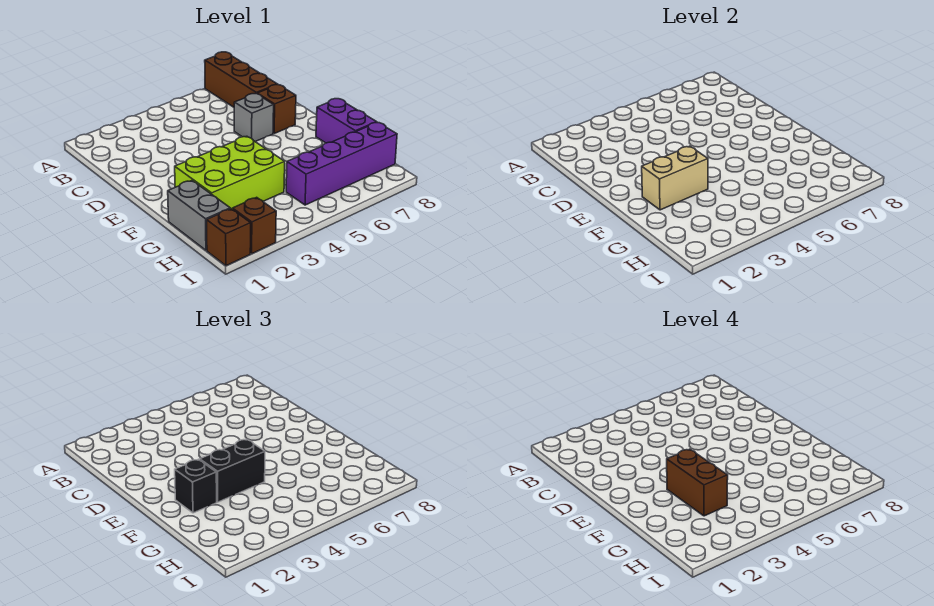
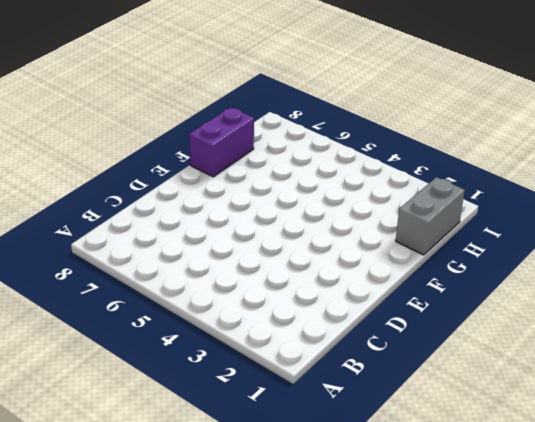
none -> brown 1x3 brick [205,52,278,107]
none -> grey 1x1 brick [234,94,274,142]
none -> brown 1x1 brick [257,85,296,133]

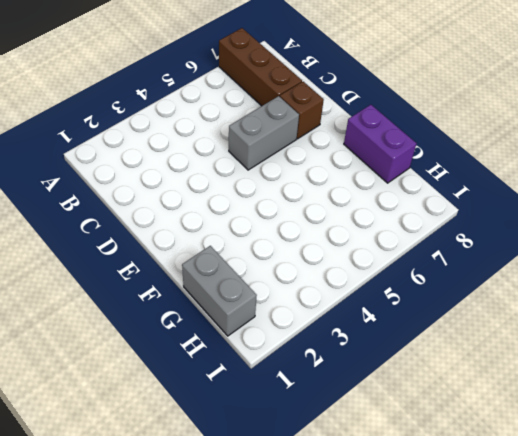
grey 1x2 brick [229,96,299,170] -> grey 1x1 brick [234,94,274,142]
none -> lime 2x3 brick [175,136,285,209]
none -> purple 1x4 brick [286,122,397,205]
none -> brown 1x1 brick [207,209,251,266]

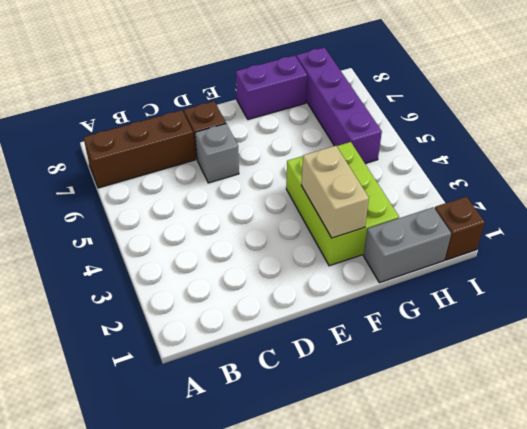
none -> brown 1x1 brick [233,197,276,253]
none -> black 1x1 brick [175,459,217,513]
none -> black 1x2 brick [200,439,265,502]

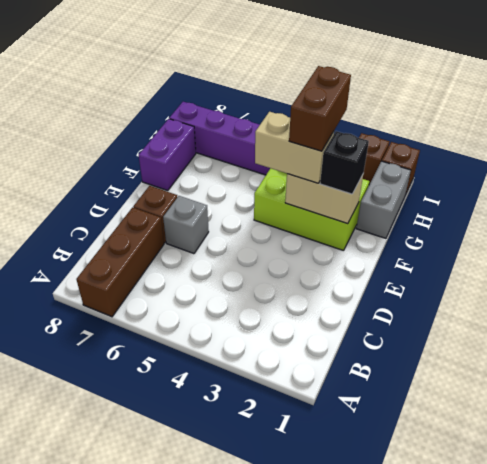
tan 1x2 brick [255,112,334,183] -> black 1x2 brick [200,439,265,502]

